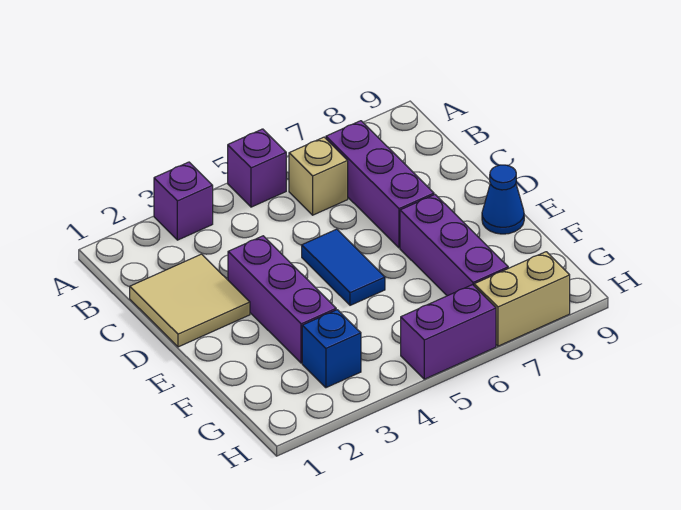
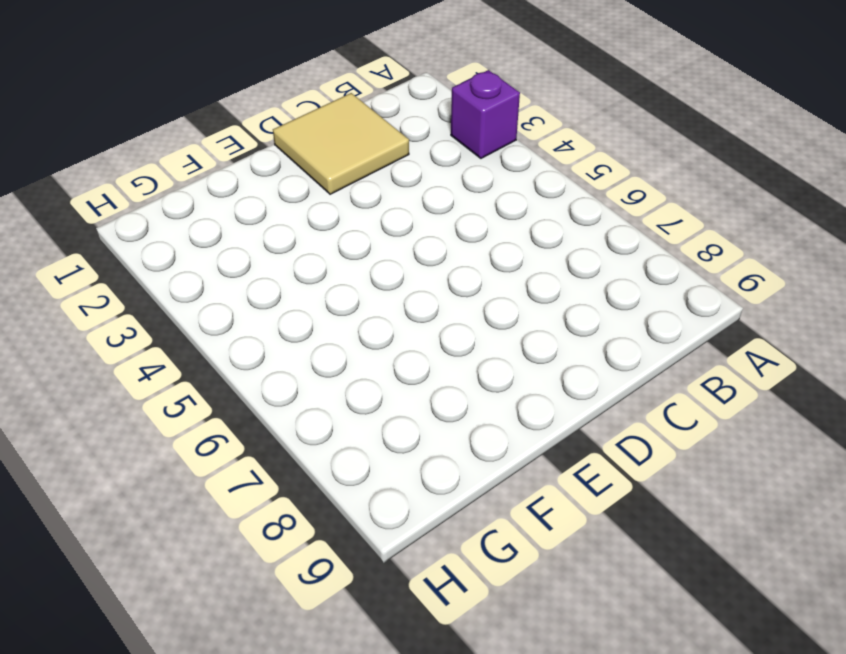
none -> purple 1x1 brick [228,129,286,207]
none -> tan 1x1 brick [289,137,348,215]
none -> purple 1x3 brick [326,121,434,248]

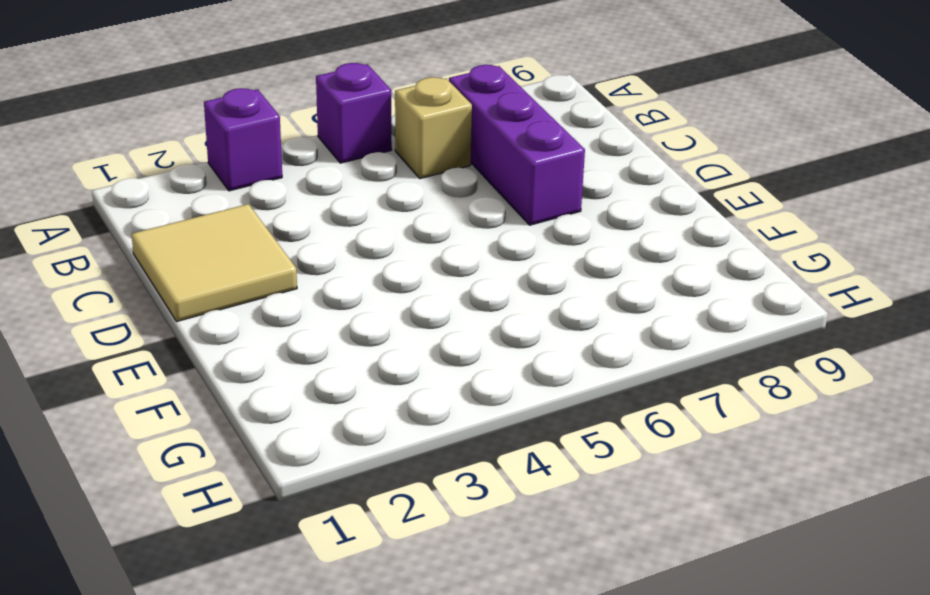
none -> purple 1x3 brick [228,236,336,363]
none -> blue 1x2 tile [302,229,385,305]
none -> purple 1x3 brick [400,195,508,296]

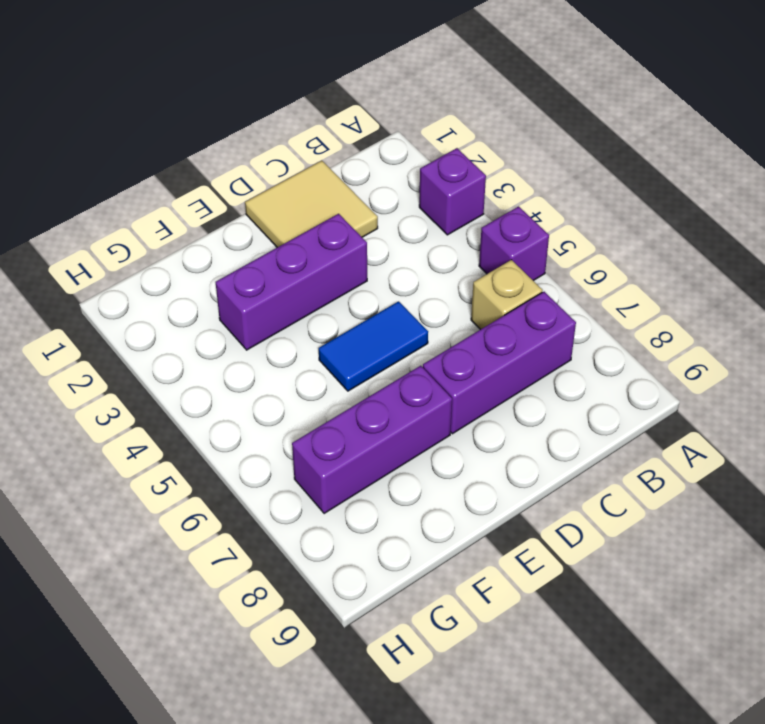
none -> blue 1x1 cone [482,165,524,234]
none -> blue 1x1 brick [302,310,361,388]
none -> purple 1x2 brick [401,285,496,379]

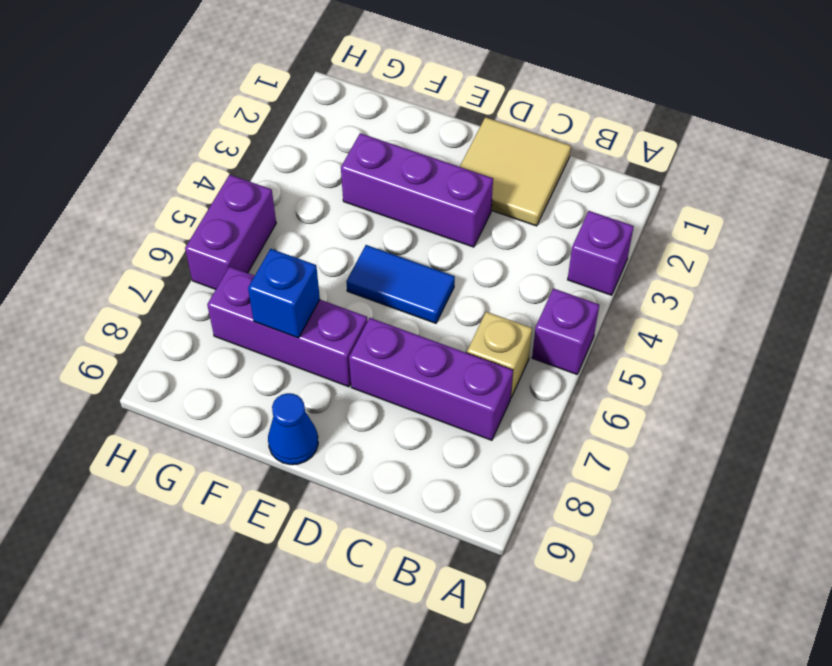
blue 1x1 brick [248,249,320,338] -> blue 1x1 brick moved to [302,310,361,388]
none -> tan 1x2 brick [474,252,570,346]

